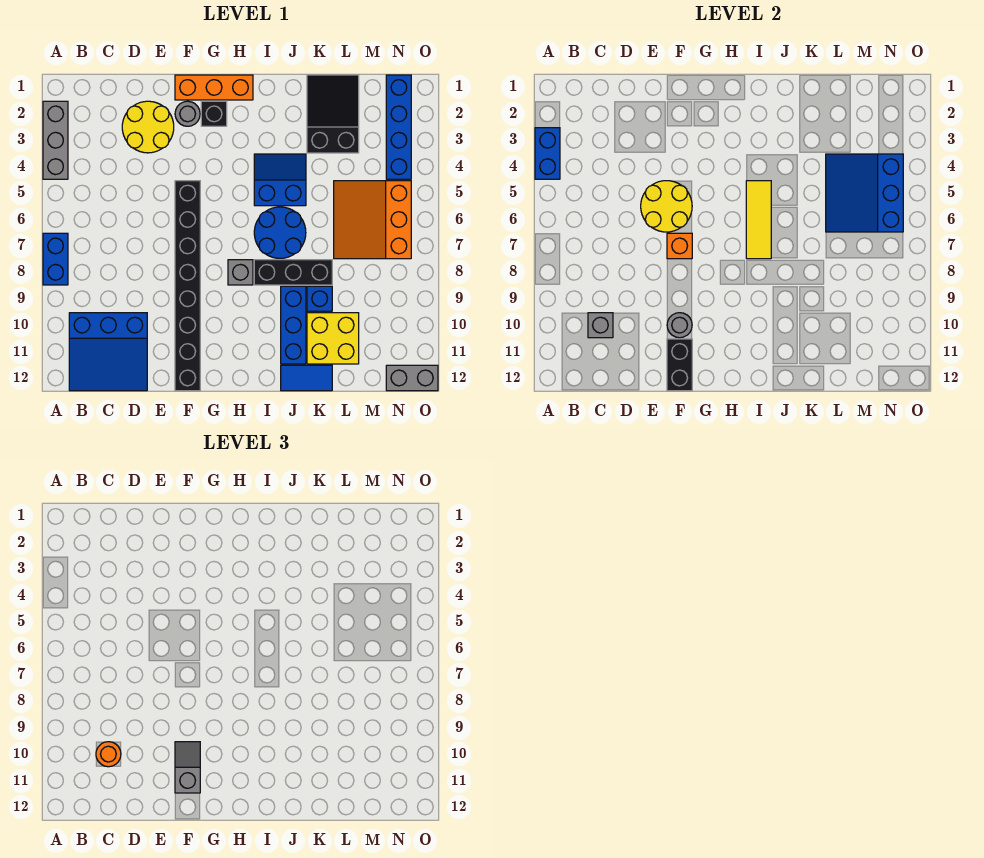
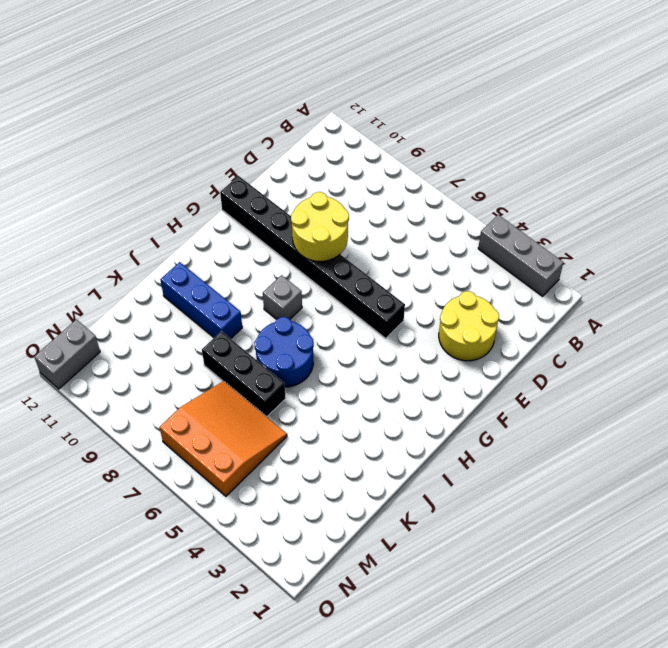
yellow 2x2 round brick [291,192,349,261] -> yellow 2x2 round brick moved to [641,181,692,232]
black 1x3 brick [202,331,286,417] -> black 1x3 brick turned to [254,260,332,285]
none -> blue 1x2 brick [43,233,68,285]
none -> blue 3x3 slope [69,313,147,391]
none -> orange 1x3 brick [175,75,253,100]
none -> grey 1x1 round brick [175,101,200,126]

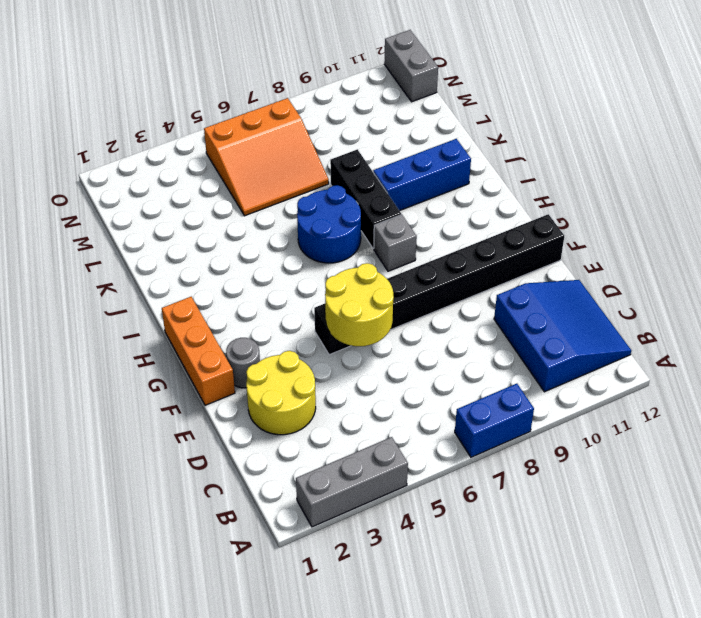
none -> black 1x1 brick [201,101,227,126]
none -> blue 2x2 slope [254,154,306,206]
none -> blue 1x2 tile [281,365,332,391]
none -> black 2x3 slope [307,75,359,153]

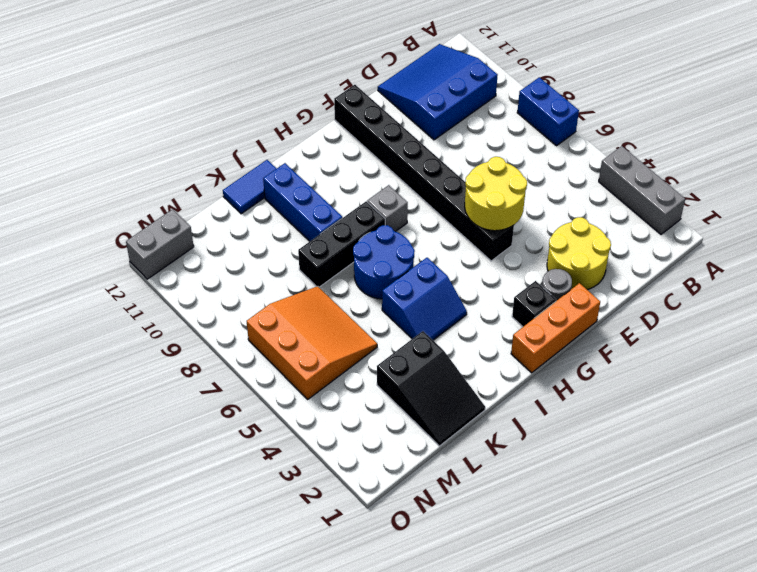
none -> blue 1x1 brick [307,286,332,311]
none -> yellow 2x2 brick [307,313,359,364]
none -> blue 1x4 brick [386,75,411,179]
none -> blue 1x2 brick [535,128,560,179]

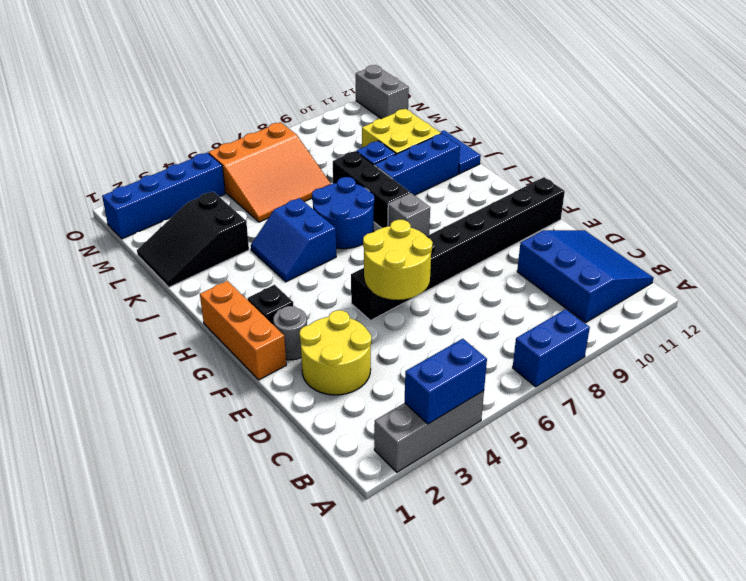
none -> grey 1x1 brick [588,313,613,338]
none -> orange 1x1 brick [667,233,692,259]
none -> grey 1x1 round brick [667,313,692,338]
none -> black 1x2 brick [667,339,692,391]

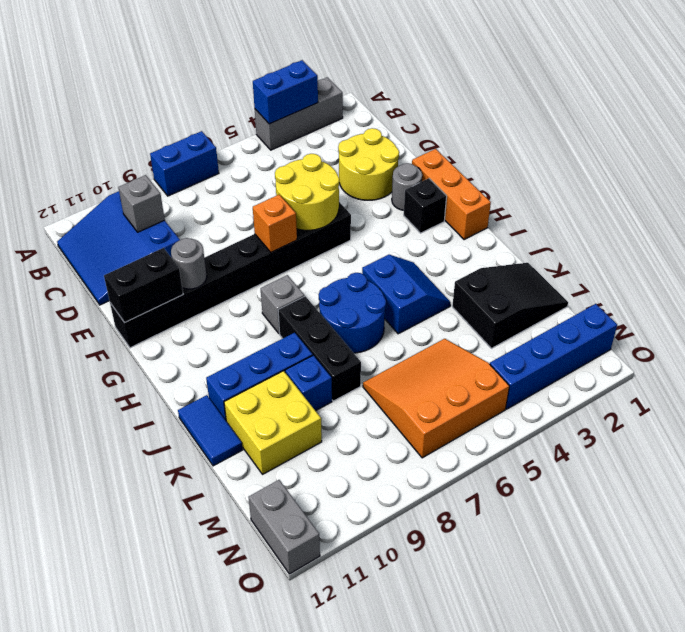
none -> yellow 1x3 tile [746,181,771,259]
none -> blue 3x3 slope [826,154,903,232]
none -> orange 1x1 round brick [96,742,121,767]
none -> grey 1x2 slope [175,742,200,793]

